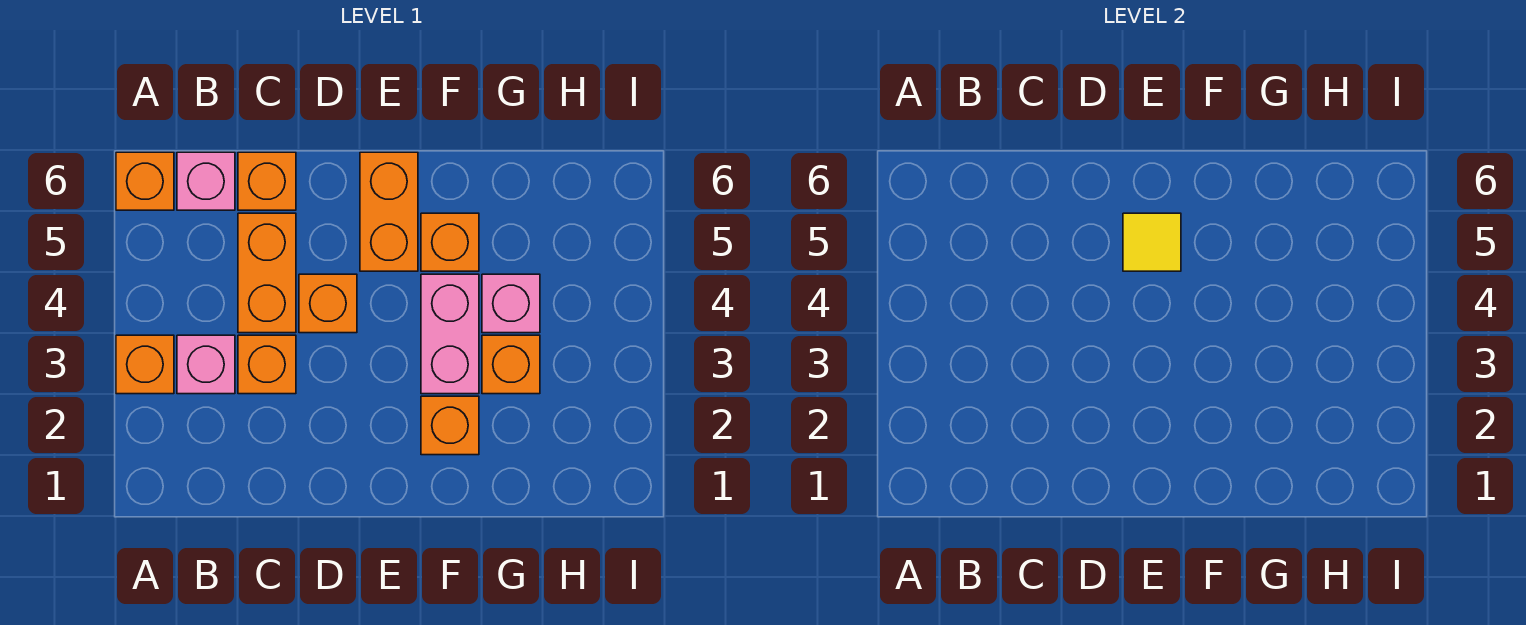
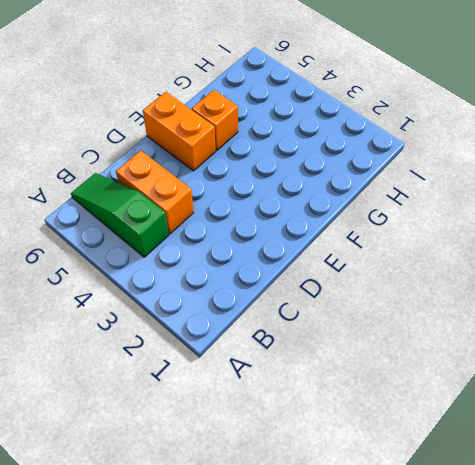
green 1x3 slope [71,173,169,257] -> pink 1x1 brick [177,152,235,210]
none -> orange 1x1 brick [116,335,174,394]
none -> orange 1x1 brick [116,152,174,210]
none -> pink 1x1 brick [177,335,235,394]

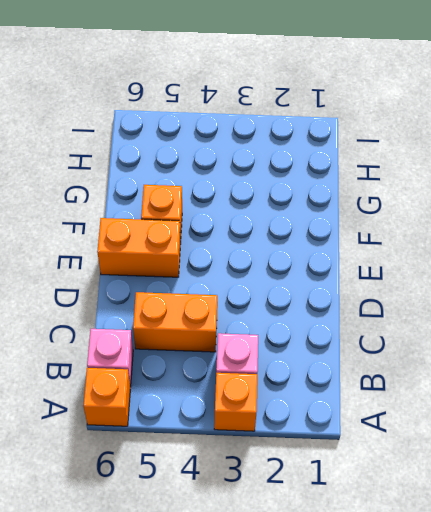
none -> orange 1x1 brick [238,335,296,394]
none -> orange 1x1 brick [238,152,296,210]
none -> orange 1x1 brick [299,274,357,333]

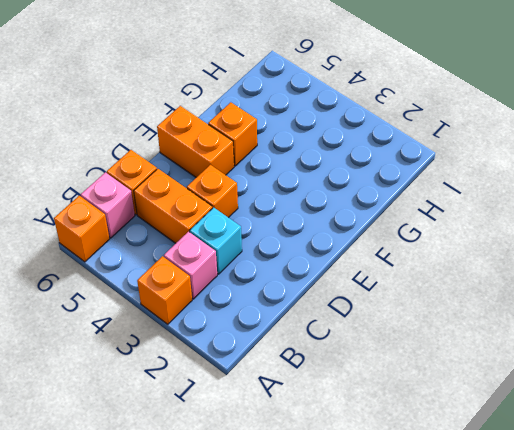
cyan 1x1 brick [190,208,242,274] -> orange 1x1 brick [238,335,296,394]
none -> orange 1x1 brick [421,396,479,455]
none -> pink 1x2 brick [421,274,479,394]
none -> orange 1x1 brick [482,335,540,394]

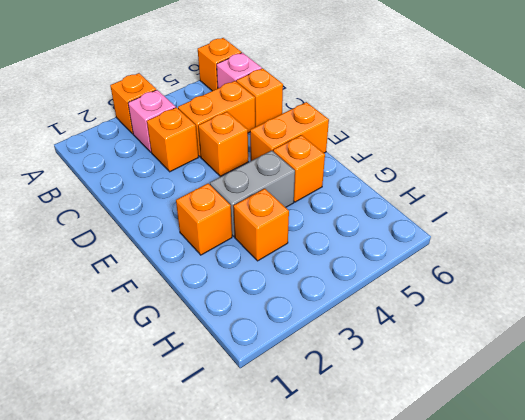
grey 1x2 brick [210,150,295,236] -> pink 1x2 brick [421,274,479,394]
none -> pink 1x1 brick [482,274,540,333]
none -> yellow 1x1 tile [1123,213,1181,271]

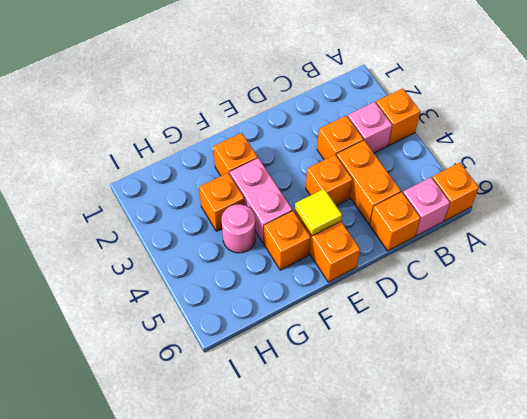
pink 1x1 round brick [222,204,256,253] -> pink 1x1 brick [482,274,540,333]

